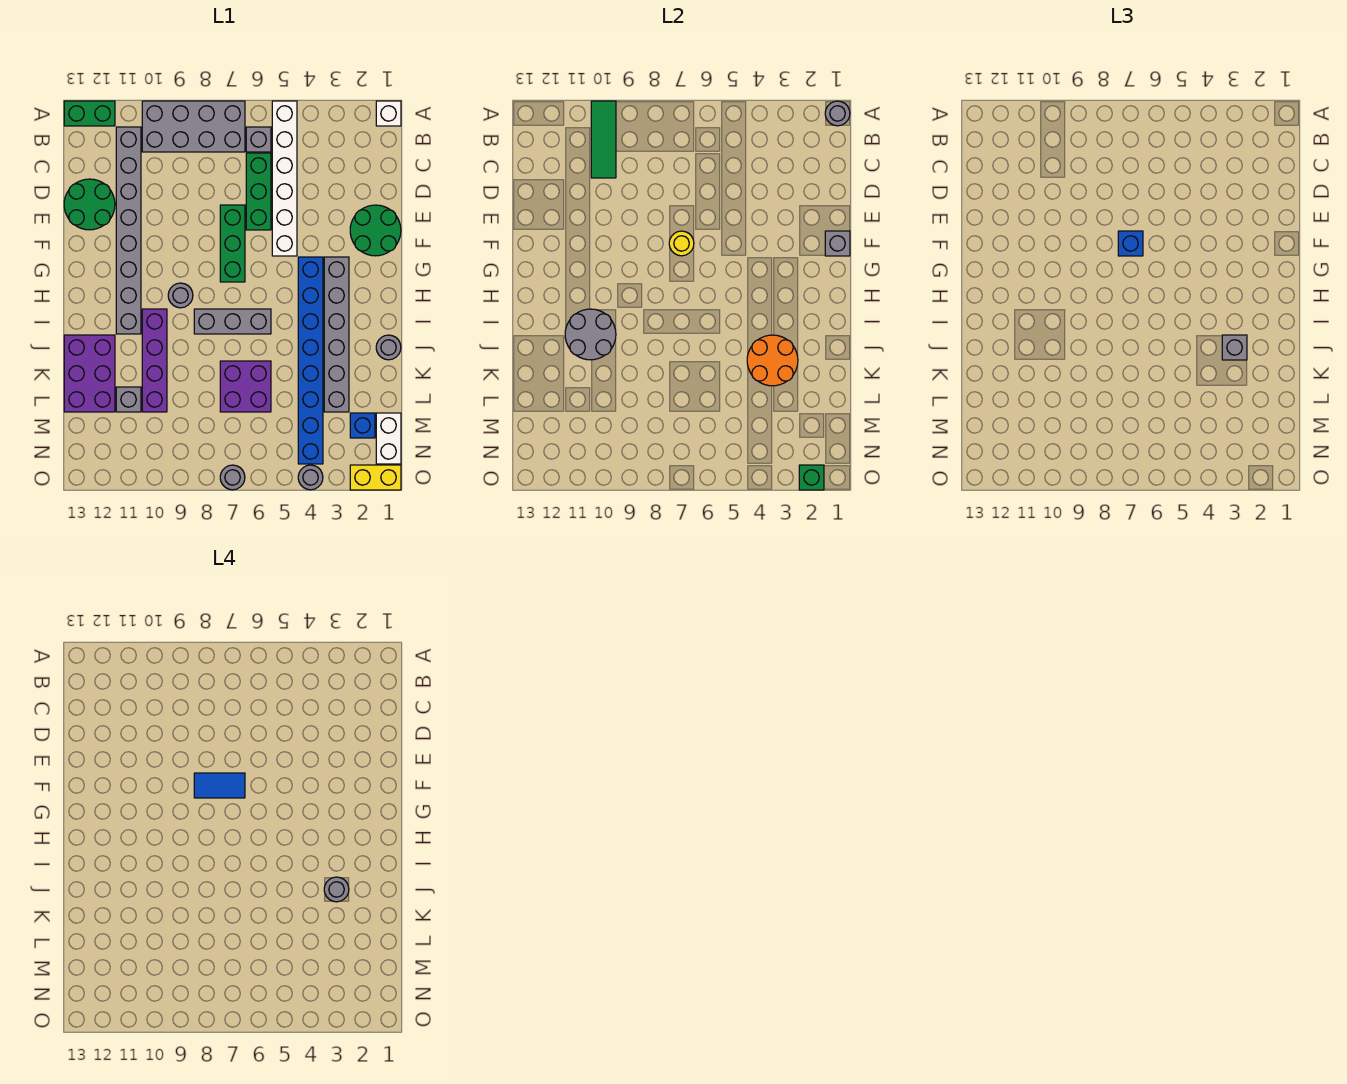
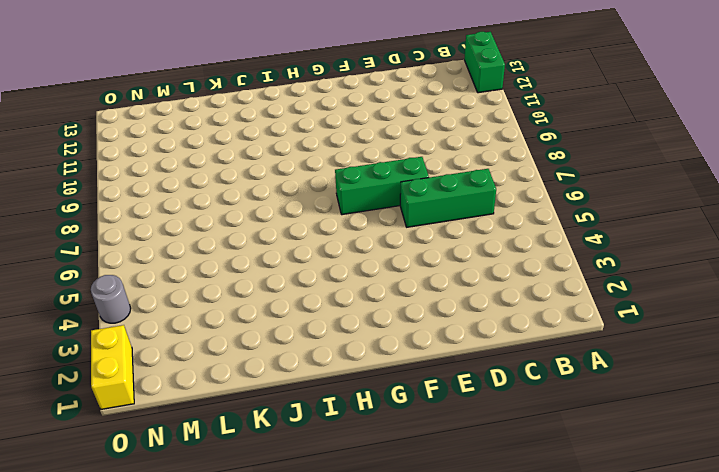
none -> white 1x1 brick [376,101,401,126]
none -> white 1x6 brick [272,101,297,256]
none -> grey 2x4 brick [142,101,245,152]
none -> grey 1x1 brick [246,127,271,152]

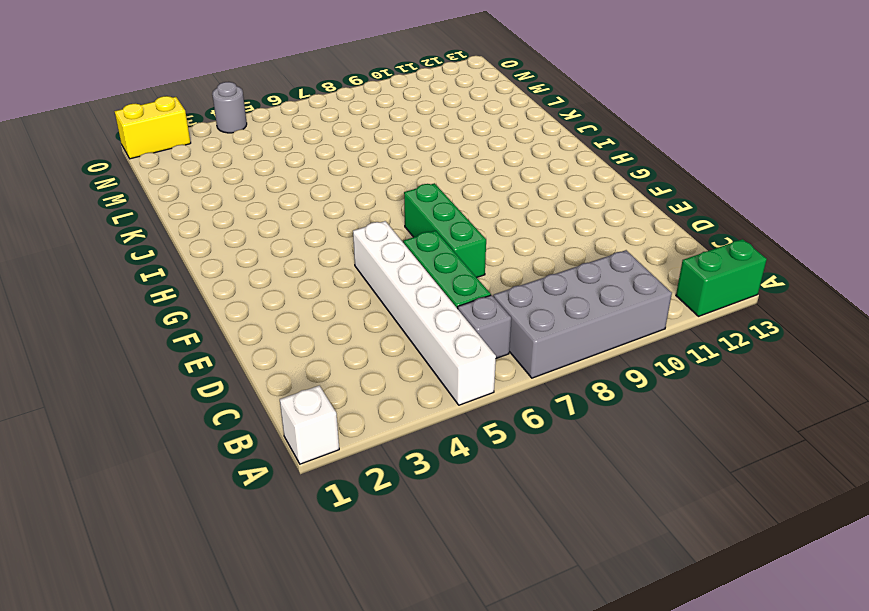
none -> grey 1x8 brick [116,127,141,334]
none -> green 2x2 round brick [64,179,115,230]
none -> green 2x2 round brick [350,205,401,256]
none -> grey 1x6 brick [324,257,349,412]

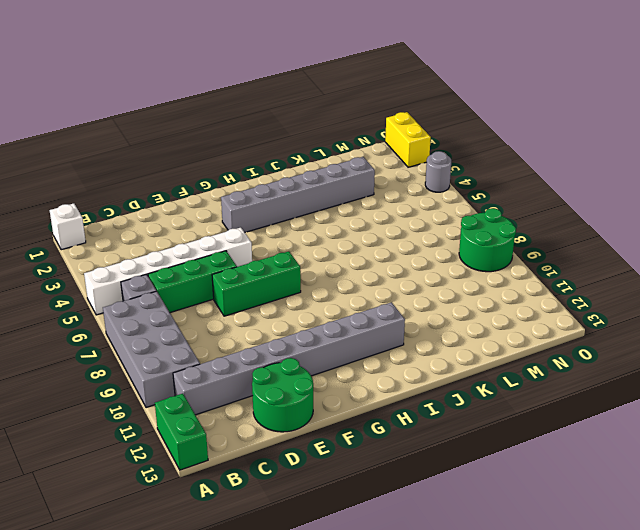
green 2x2 round brick [459,208,516,272] -> green 2x2 round brick moved to [350,205,401,256]
none -> blue 1x8 brick [298,257,323,464]
none -> grey 1x1 round brick [168,283,193,308]
none -> grey 1x3 brick [194,309,271,334]
none -> purple 1x4 brick [142,309,167,412]

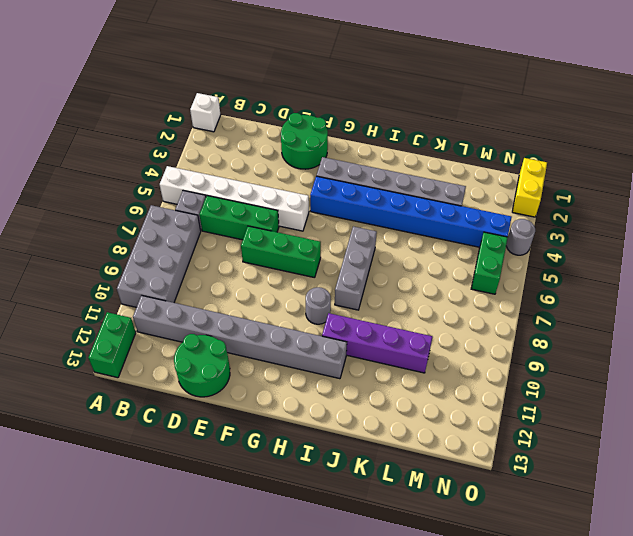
green 1x2 brick [471,232,508,294] -> none
none -> grey 1x1 round brick [376,335,401,360]
none -> purple 2x3 brick [64,335,115,412]
none -> purple 2x2 brick [220,361,271,412]
none -> grey 1x1 brick [116,387,141,412]

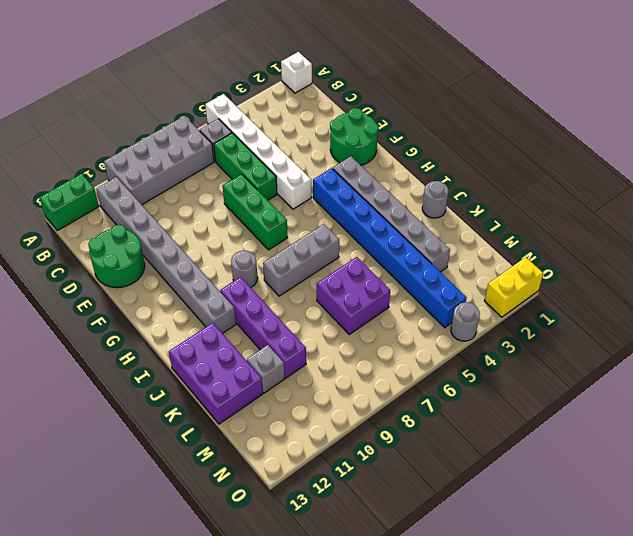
none -> white 1x2 brick [376,413,401,464]
none -> blue 1x1 brick [350,413,375,438]
none -> grey 1x1 round brick [220,465,245,490]
none -> grey 1x1 round brick [825,101,850,126]

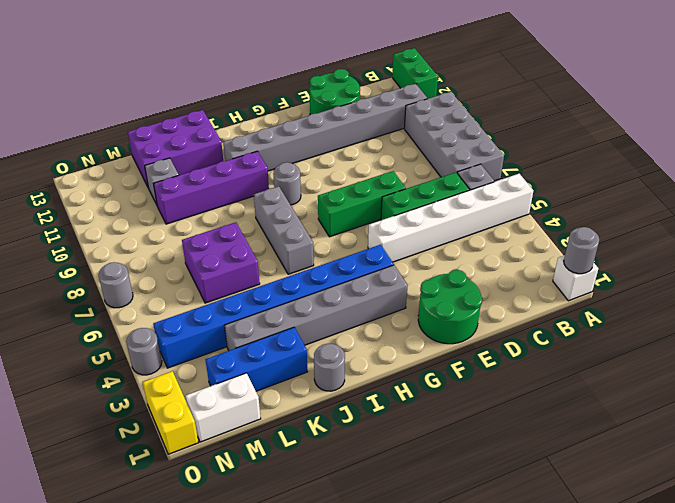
blue 1x3 brick [205,327,308,391] -> blue 1x1 brick [350,413,375,438]
none -> green 1x3 tile [591,101,616,178]
none -> grey 1x1 brick [825,231,850,256]
none -> yellow 1x1 round brick [669,231,694,256]
none -> grey 2x2 round brick [565,309,616,360]

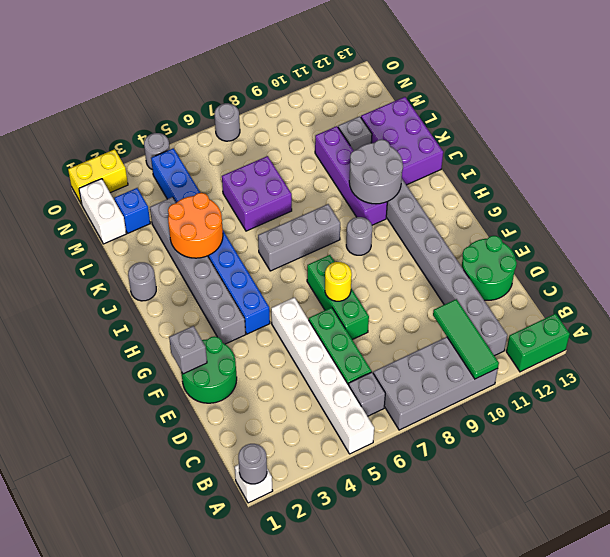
none -> green 1x1 brick [799,465,824,490]
none -> blue 1x1 brick [1118,231,1143,256]
none -> grey 1x1 brick [1222,335,1247,360]
none -> blue 1x2 tile [194,773,245,798]

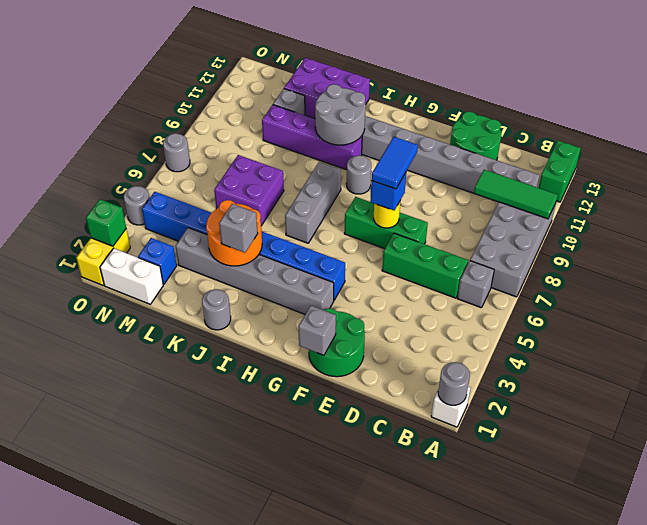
none -> white 1x6 brick [272,101,297,256]
none -> grey 1x1 round brick [324,877,349,902]

